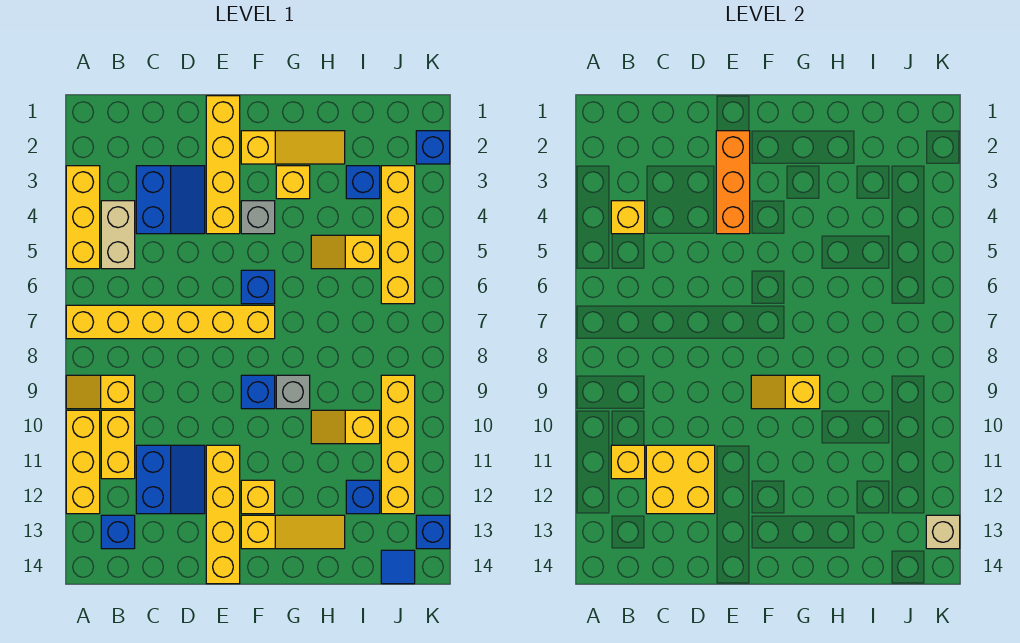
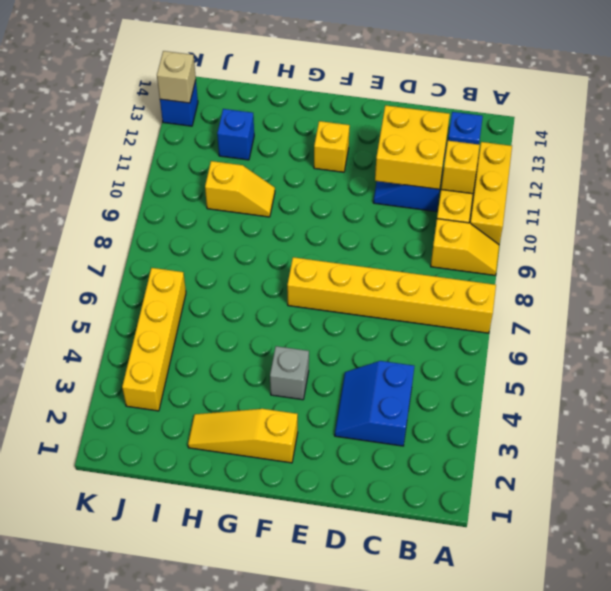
none -> yellow 1x3 brick [66,166,100,269]
none -> tan 1x2 brick [101,201,135,269]
none -> yellow 1x4 brick [206,96,240,234]
none -> yellow 1x4 brick [206,445,240,584]

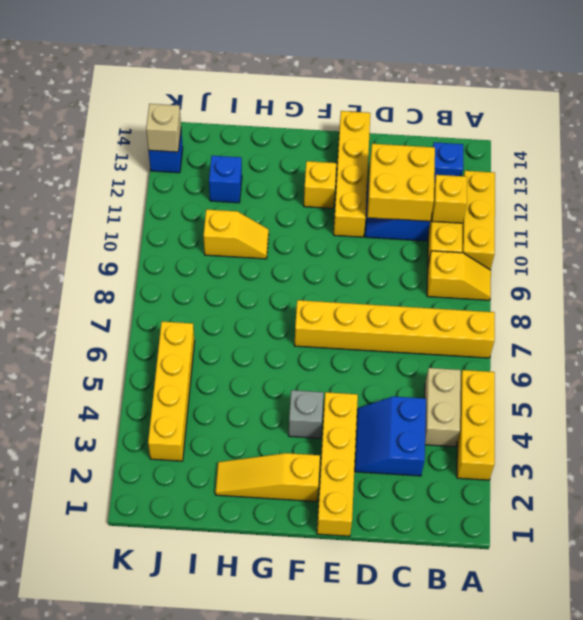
none -> blue 1x1 brick [241,270,275,304]
none -> blue 1x1 brick [241,375,275,409]
none -> yellow 1x3 slope [241,515,345,549]
none -> yellow 1x1 brick [276,166,310,199]

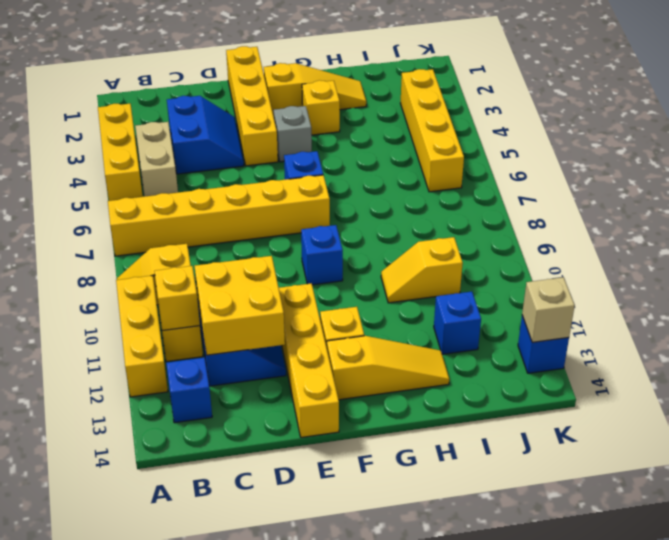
none -> grey 1x1 brick [276,375,310,409]
none -> yellow 1x2 slope [311,235,380,269]
none -> blue 1x1 brick [346,166,380,199]
none -> yellow 1x4 brick [381,375,415,514]

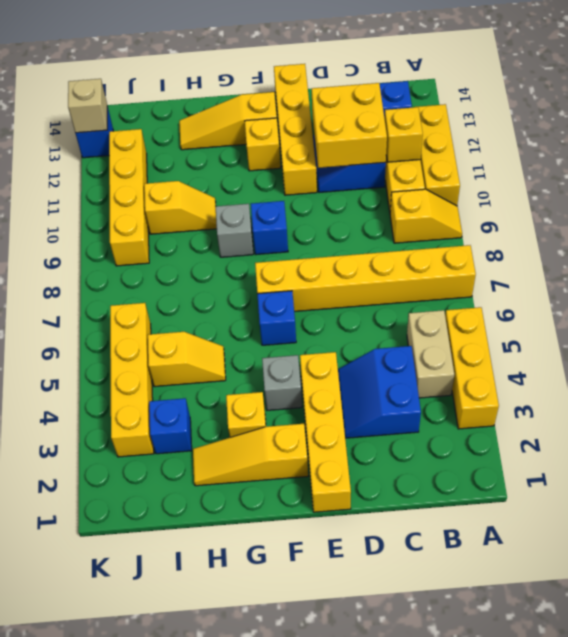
none -> blue 1x1 brick [346,480,380,514]
none -> blue 1x1 tile [381,550,415,584]
none -> blue 1x1 brick [416,131,450,164]
none -> yellow 1x1 brick [611,201,645,234]

